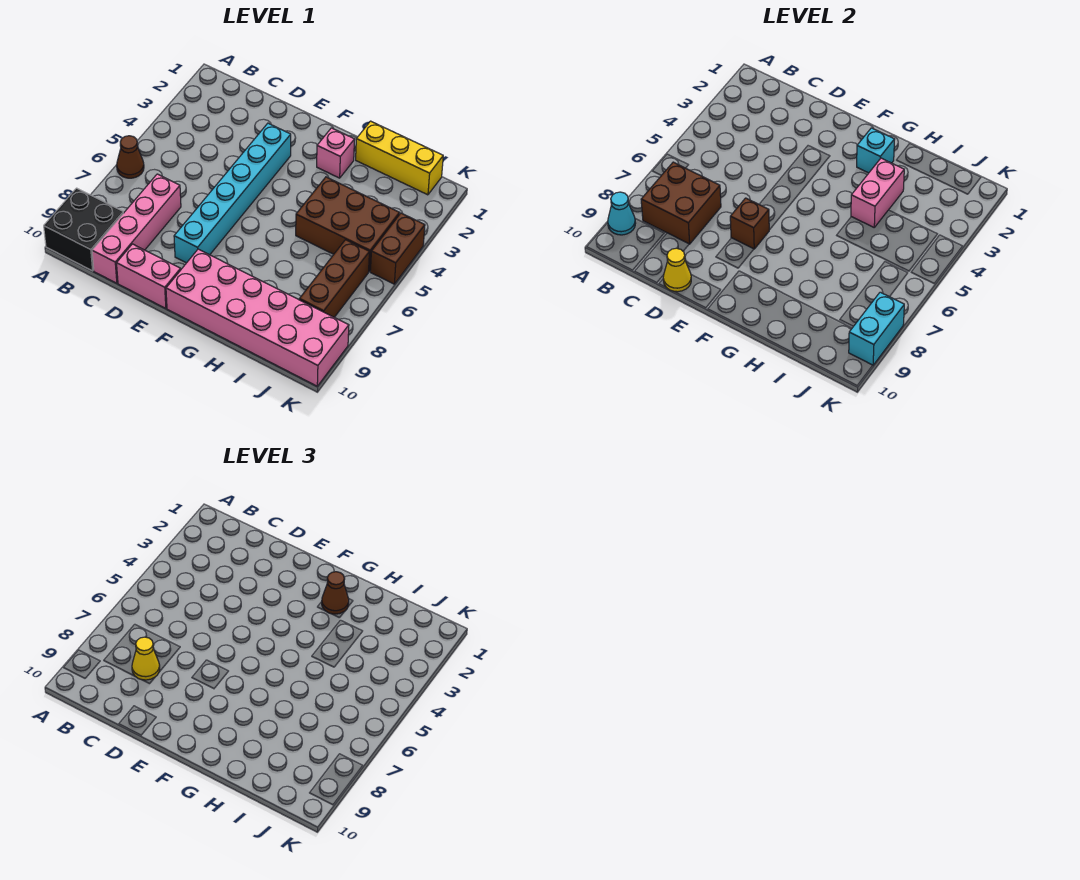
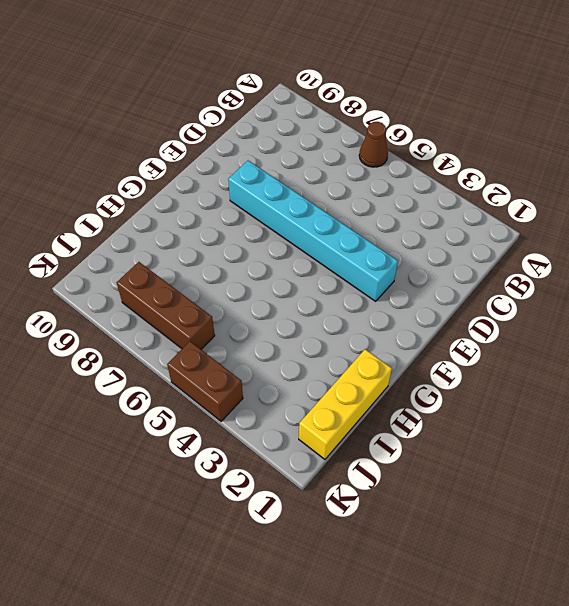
none -> black 2x2 brick [44,188,123,271]
none -> pink 1x4 brick [92,174,181,283]
none -> pink 1x2 brick [117,244,181,308]

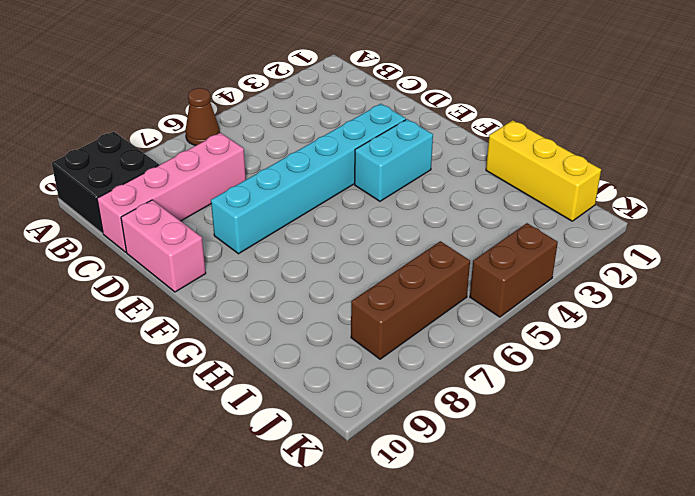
cyan 1x2 brick [355,119,433,201] -> cyan 1x2 brick moved to [849,292,904,365]
none -> pink 2x6 brick [166,249,349,386]
none -> pink 1x1 brick [317,128,355,178]
none -> brown 2x3 brick [296,177,399,271]

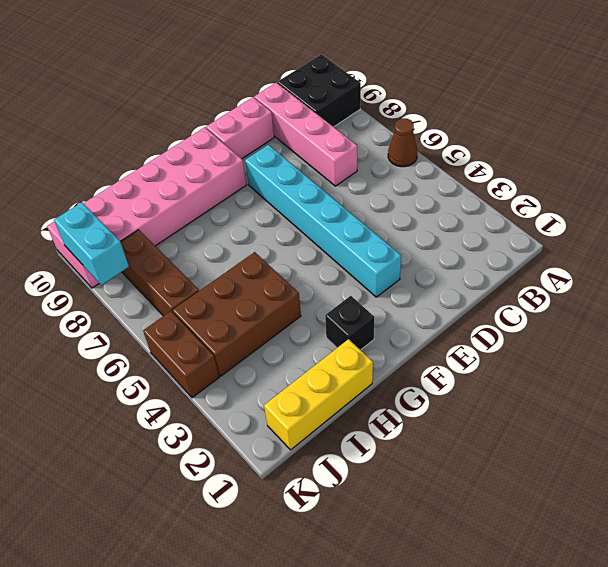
black 1x1 brick [325,296,374,350] -> pink 1x1 brick [317,128,355,178]
none -> cyan 1x1 cone [608,192,636,235]
none -> brown 2x2 brick [641,162,721,244]
none -> yellow 1x1 cone [663,248,691,292]

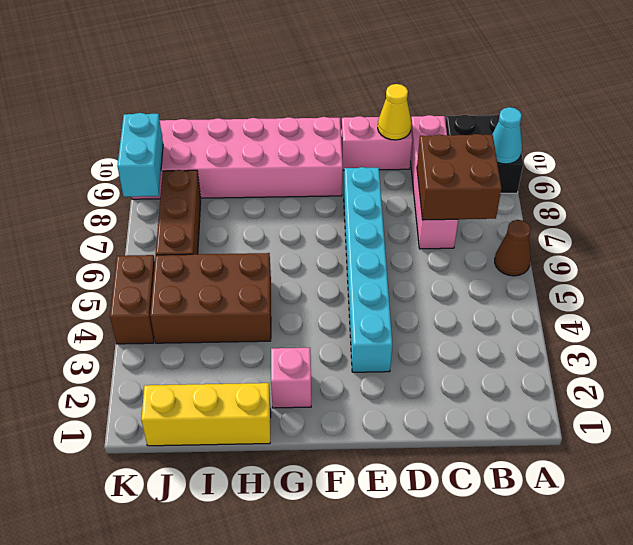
none -> brown 1x1 brick [730,198,769,249]
none -> cyan 1x1 brick [857,128,895,173]
none -> pink 1x2 brick [851,158,904,227]

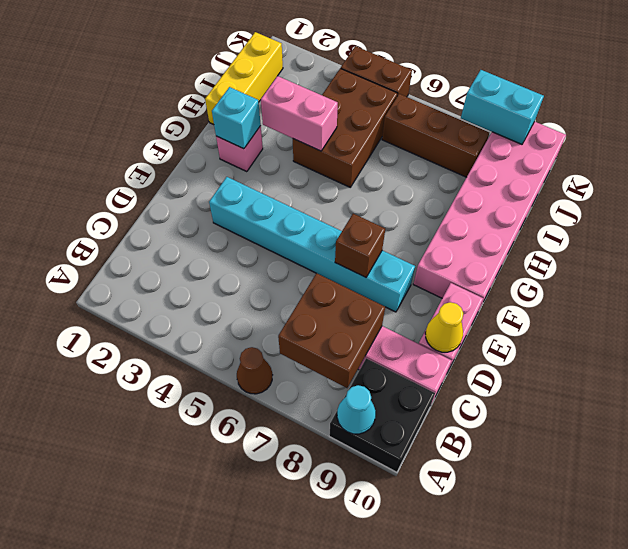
none -> yellow 1x1 cone [132,637,160,680]
none -> brown 1x1 cone [322,572,349,614]

